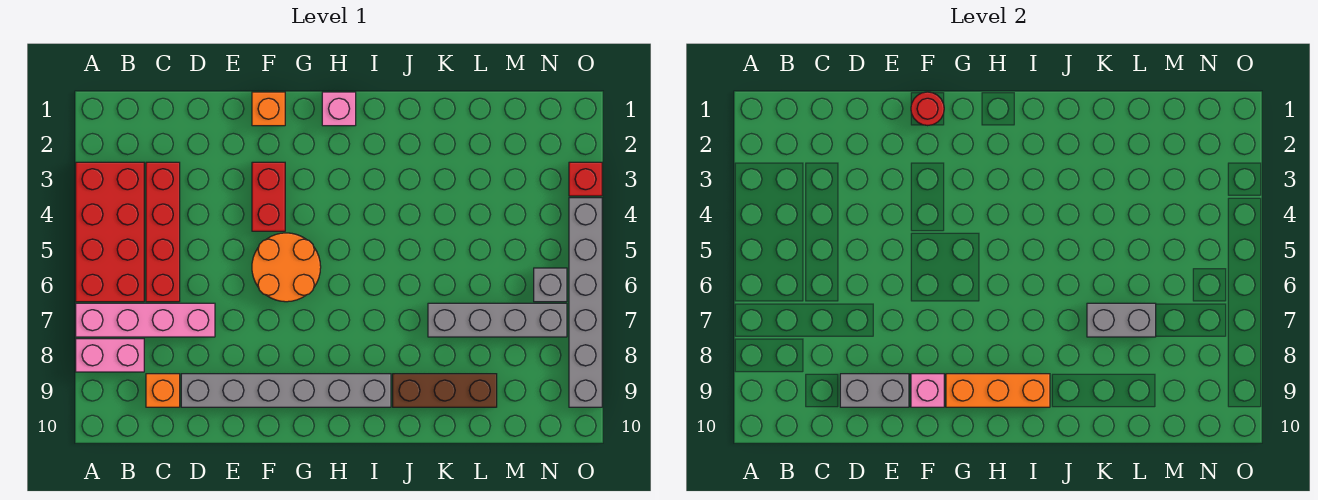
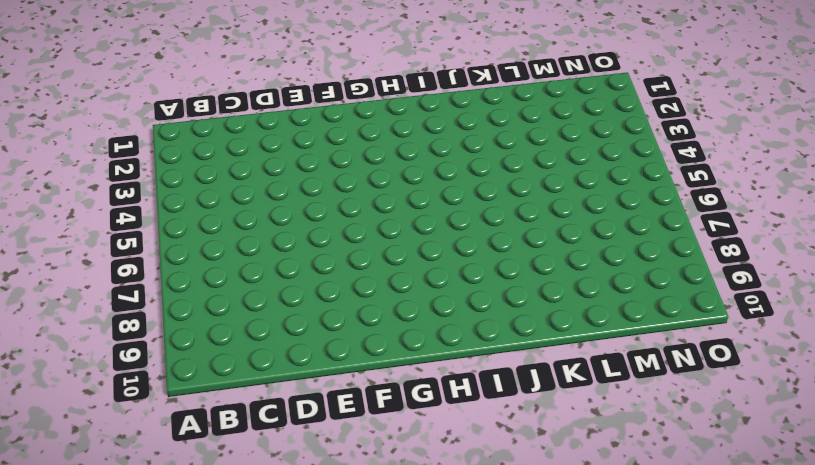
none -> red 2x4 brick [76,162,144,302]
none -> pink 1x4 brick [76,303,215,337]
none -> pink 1x2 brick [76,339,144,372]

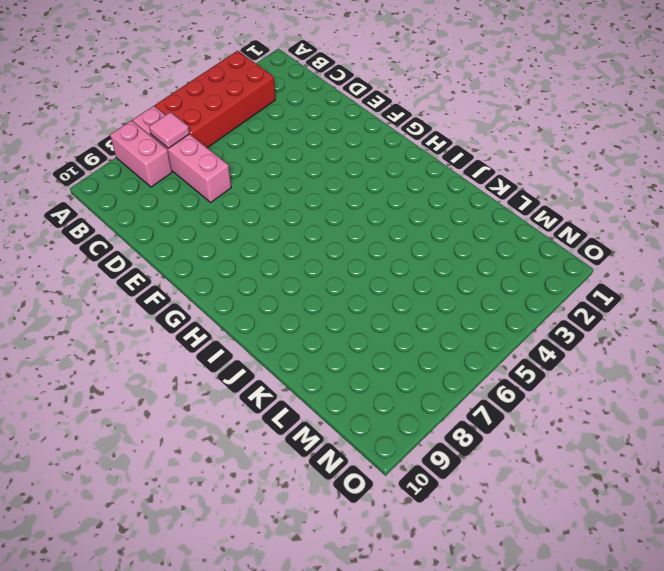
pink 1x1 tile [149,112,190,148] -> none
none -> red 1x4 brick [146,162,180,302]
none -> orange 1x1 brick [146,374,180,407]
none -> grey 1x6 brick [181,374,391,407]

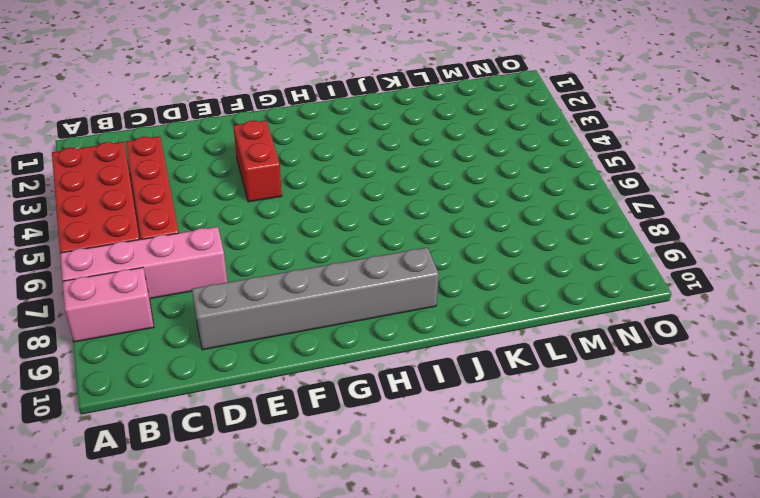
none -> orange 1x1 brick [146,374,180,407]
none -> orange 1x1 brick [252,92,285,126]
none -> orange 2x2 round brick [252,233,321,302]

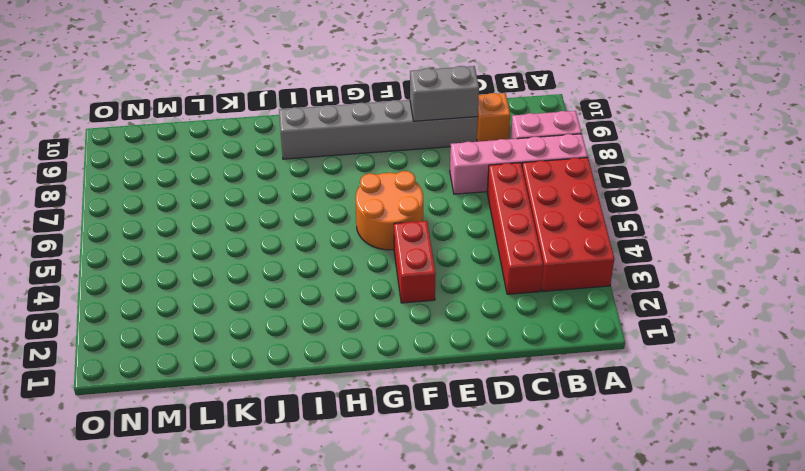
none -> orange 1x1 brick [252,92,285,126]
none -> pink 1x1 brick [322,92,356,126]
none -> brown 1x3 brick [393,374,497,407]

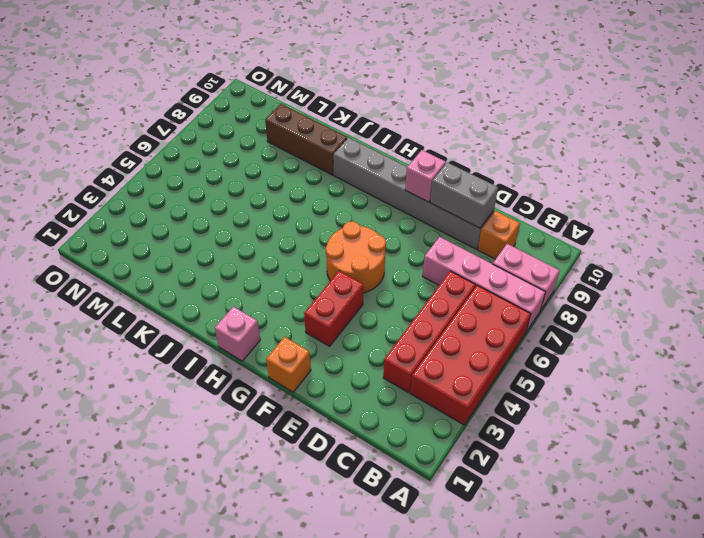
none -> grey 1x4 brick [428,303,567,337]
none -> grey 1x1 brick [534,268,567,302]
none -> red 1x1 brick [569,162,602,196]

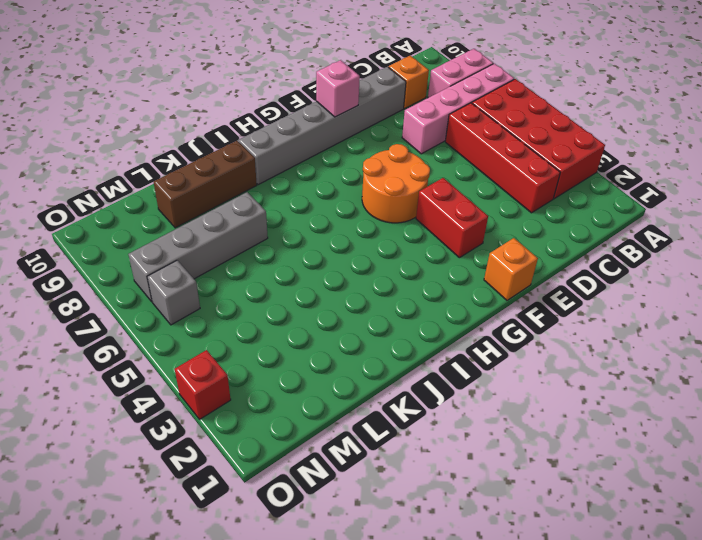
none -> pink 1x1 brick [322,92,356,126]
none -> grey 1x6 brick [569,198,602,407]
none -> grey 1x2 brick [840,374,909,407]

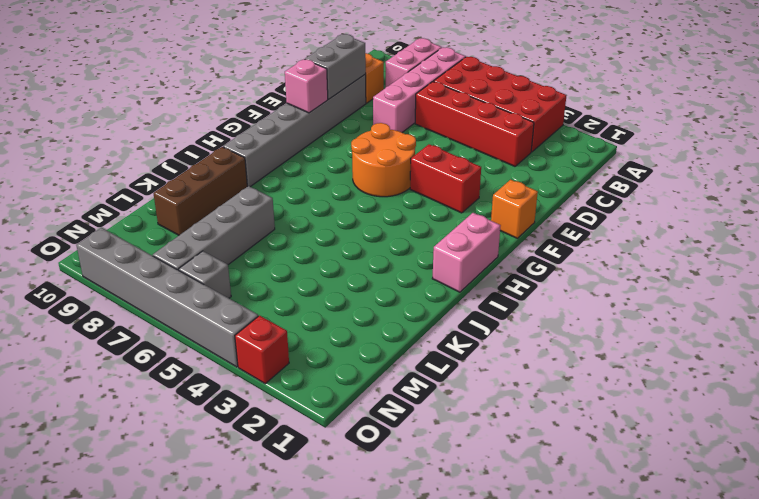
pink 1x2 brick [432,213,501,292] -> pink 1x1 brick [322,92,356,126]
none -> red 1x1 round brick [911,92,944,126]
none -> orange 1x3 brick [946,374,1050,407]
none -> grey 1x2 brick [1087,303,1156,337]

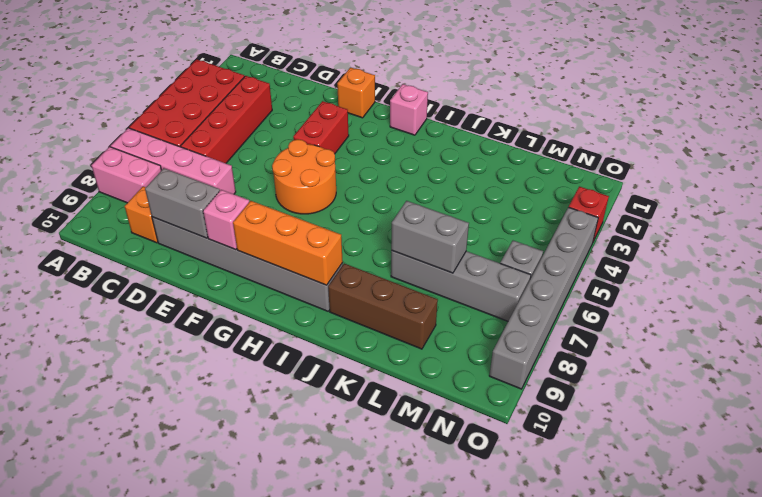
none -> red 1x1 round brick [911,92,944,126]

